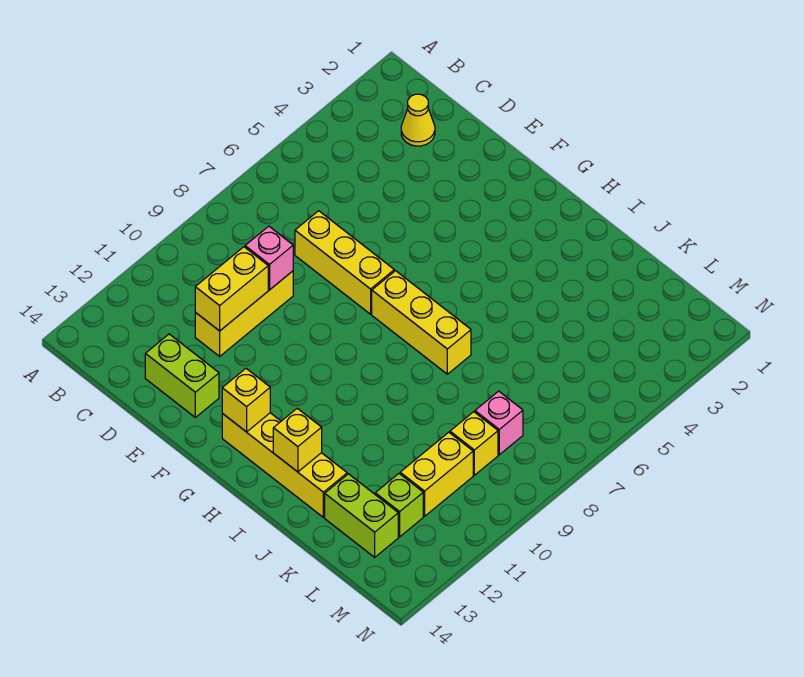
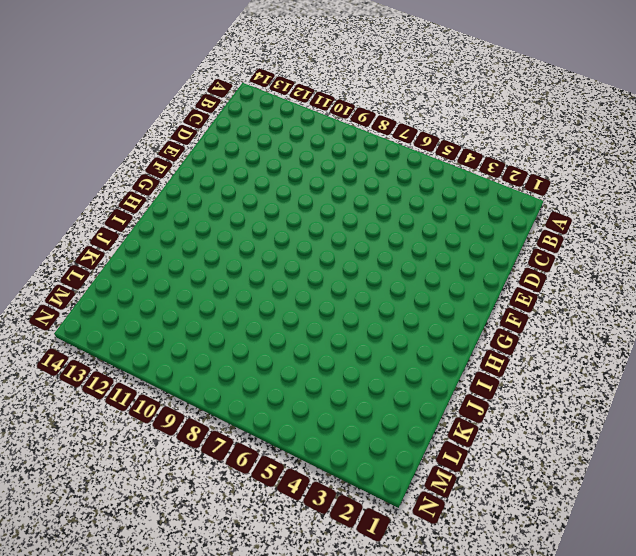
none -> yellow 1x1 cone [401,94,435,146]
none -> yellow 1x3 brick [295,211,394,314]
none -> yellow 1x3 brick [195,271,293,356]

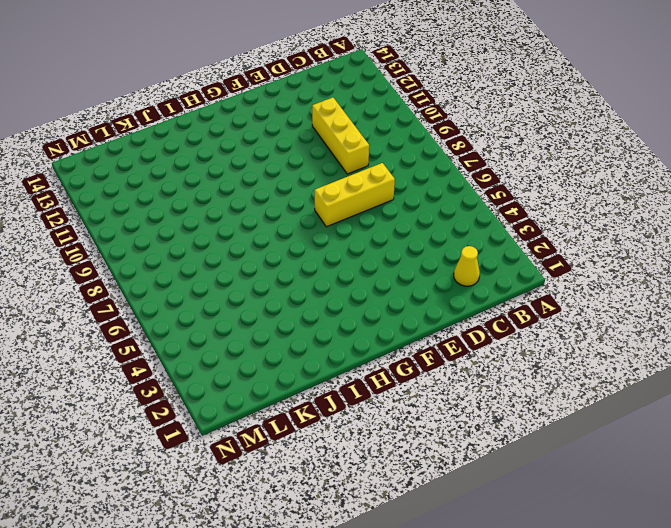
none -> lime 1x2 brick [145,334,219,417]
none -> yellow 1x3 brick [372,271,471,374]
none -> yellow 1x4 brick [222,413,347,517]

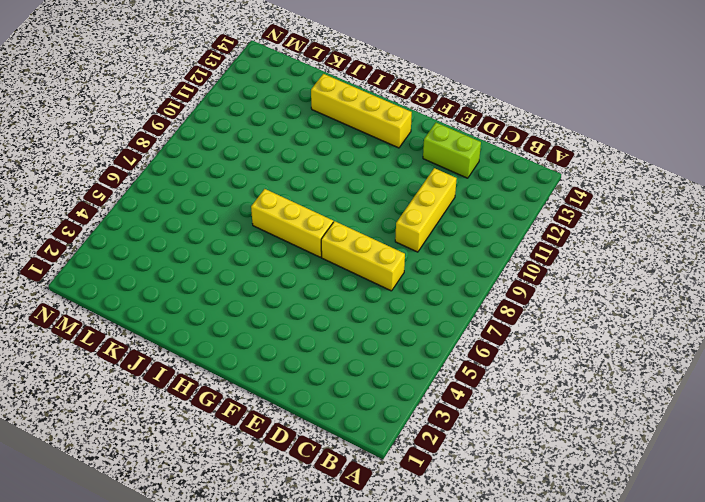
none -> yellow 1x1 cone [401,94,435,146]
none -> lime 1x2 brick [325,474,398,557]
none -> pink 1x1 brick [475,391,523,455]

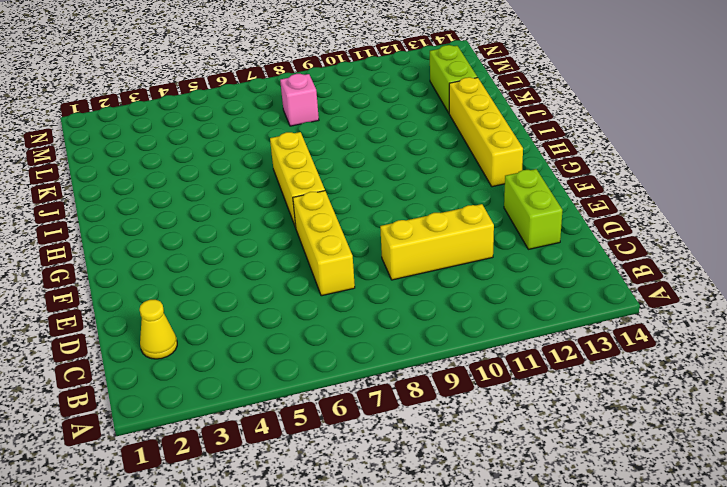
none -> yellow 1x1 brick [450,412,498,475]
none -> yellow 1x2 brick [400,432,473,516]
none -> lime 1x1 brick [375,474,423,537]

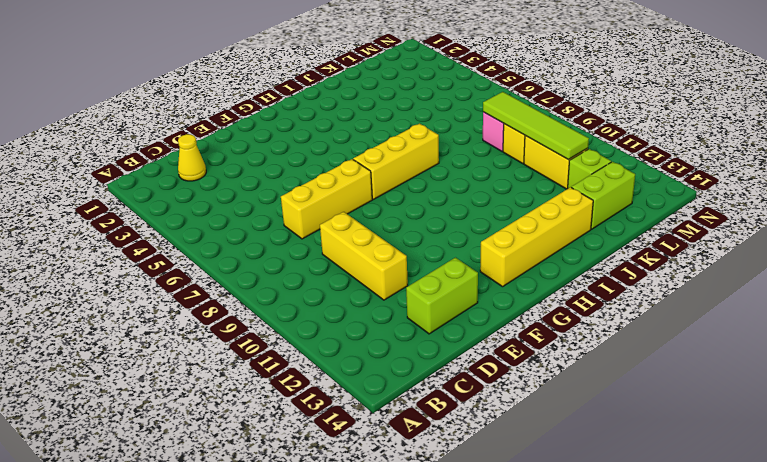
lime 1x4 tile [483,92,589,160] -> none
none -> pink 1x1 brick [245,226,293,290]
none -> yellow 1x2 brick [195,247,268,331]
none -> yellow 1x1 brick [222,369,270,432]

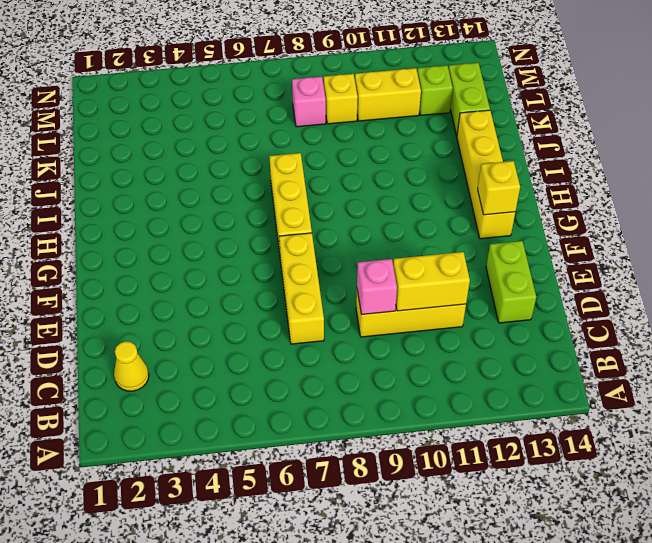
none -> yellow 1x1 brick [273,408,322,472]

